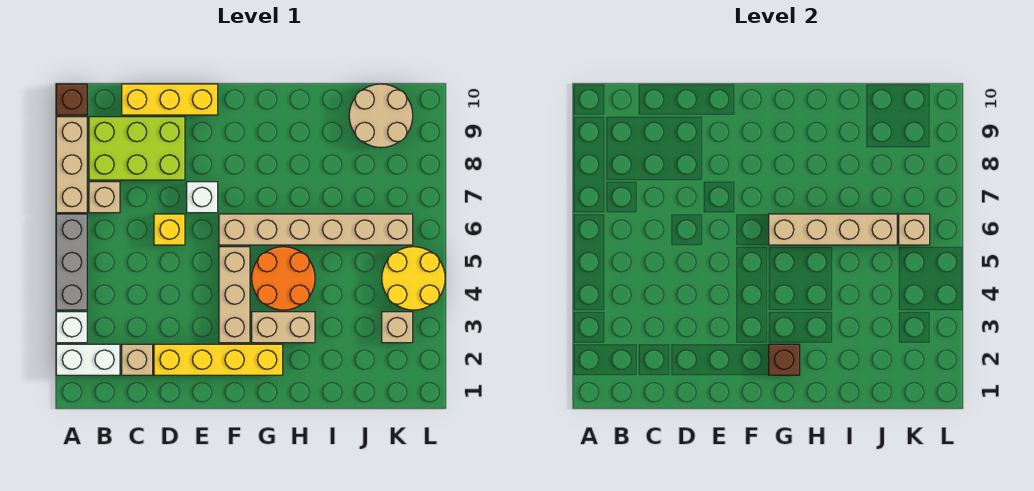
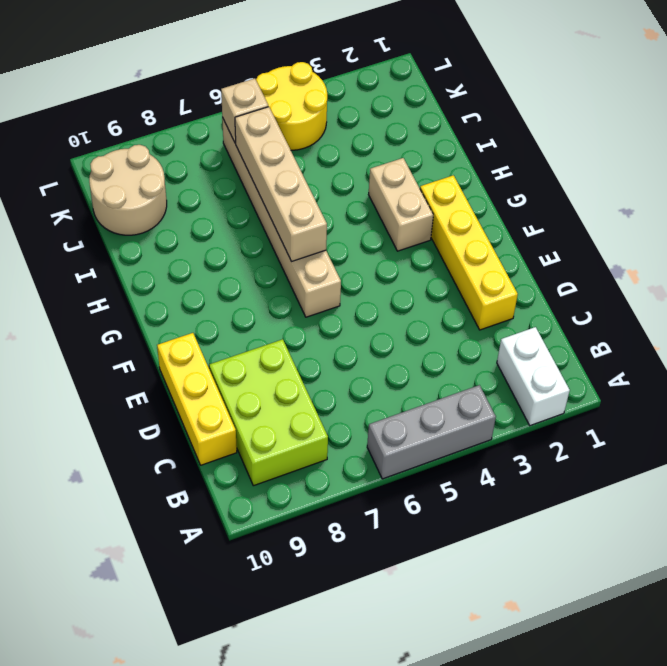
none -> white 1x1 brick [56,312,87,343]
none -> tan 1x3 brick [56,117,87,213]
none -> brown 1x1 brick [56,84,87,115]

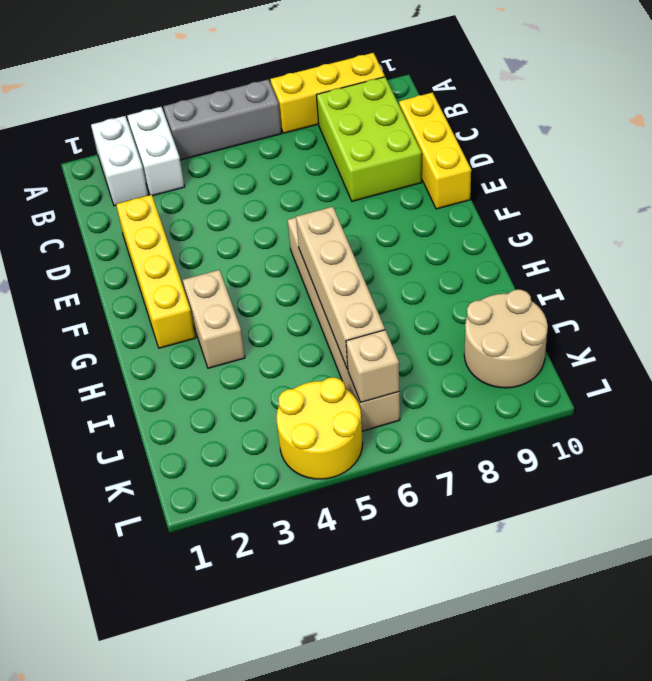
white 1x2 brick [127,107,185,196] -> white 1x1 brick [56,312,87,343]
yellow 1x3 brick [270,53,385,133] -> tan 1x3 brick [56,117,87,213]
none -> brown 1x1 brick [56,84,87,115]
none -> tan 1x1 brick [89,182,120,213]
none -> tan 1x1 brick [122,344,153,375]

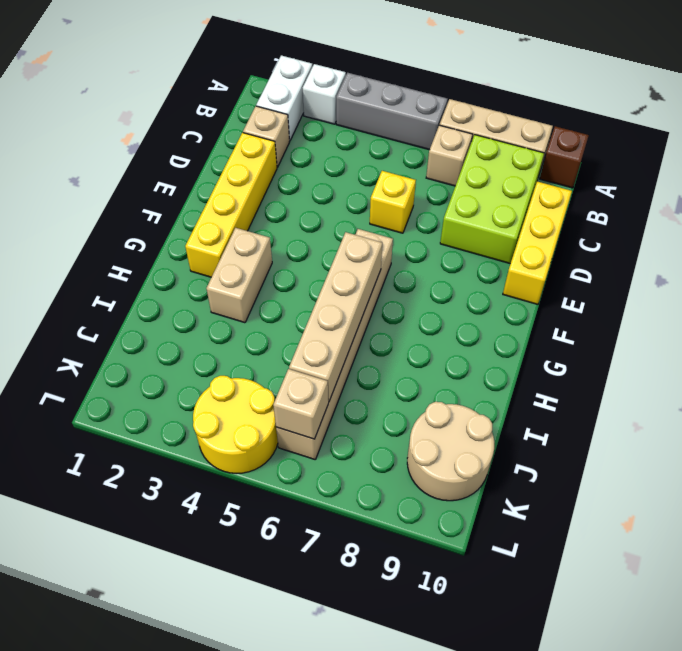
none -> white 1x1 brick [187,182,218,213]
none -> tan 1x3 brick [219,247,250,343]
none -> orange 2x2 round brick [252,247,315,310]

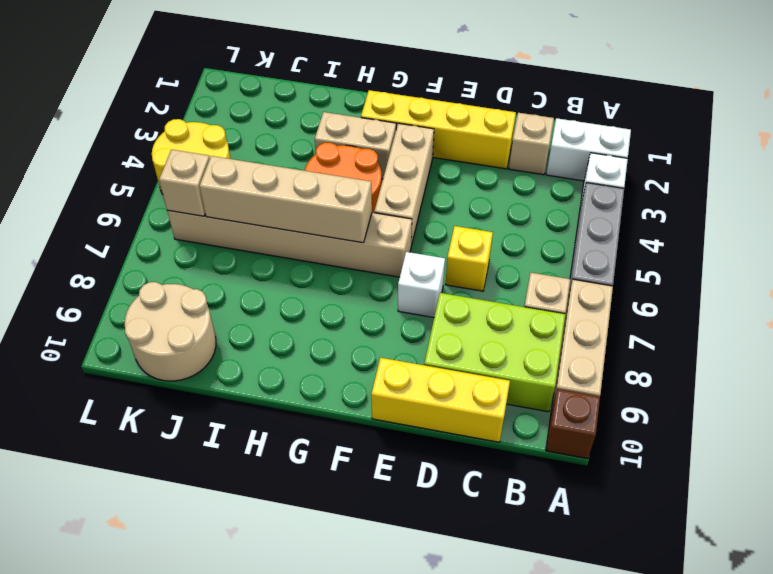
none -> tan 1x1 brick [382,312,413,343]
none -> brown 1x1 brick [769,344,800,375]

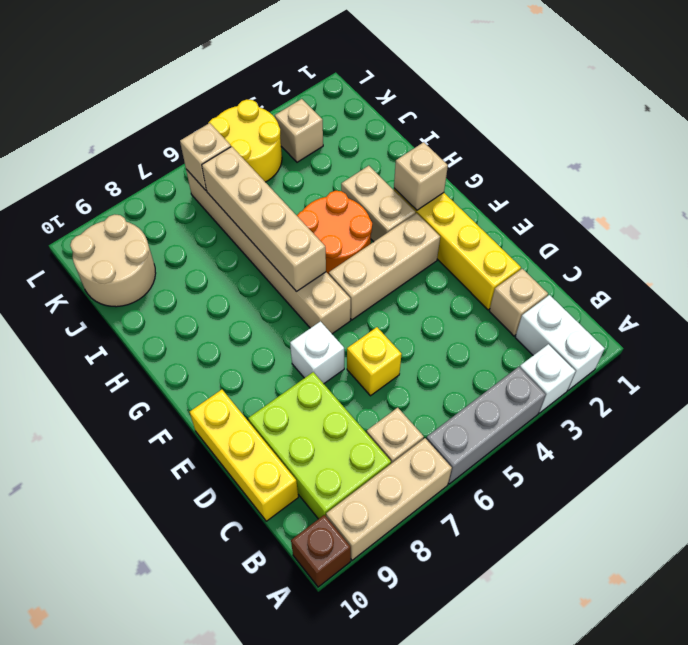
tan 1x1 brick [394,142,448,210] -> brown 1x1 brick [769,344,800,375]

